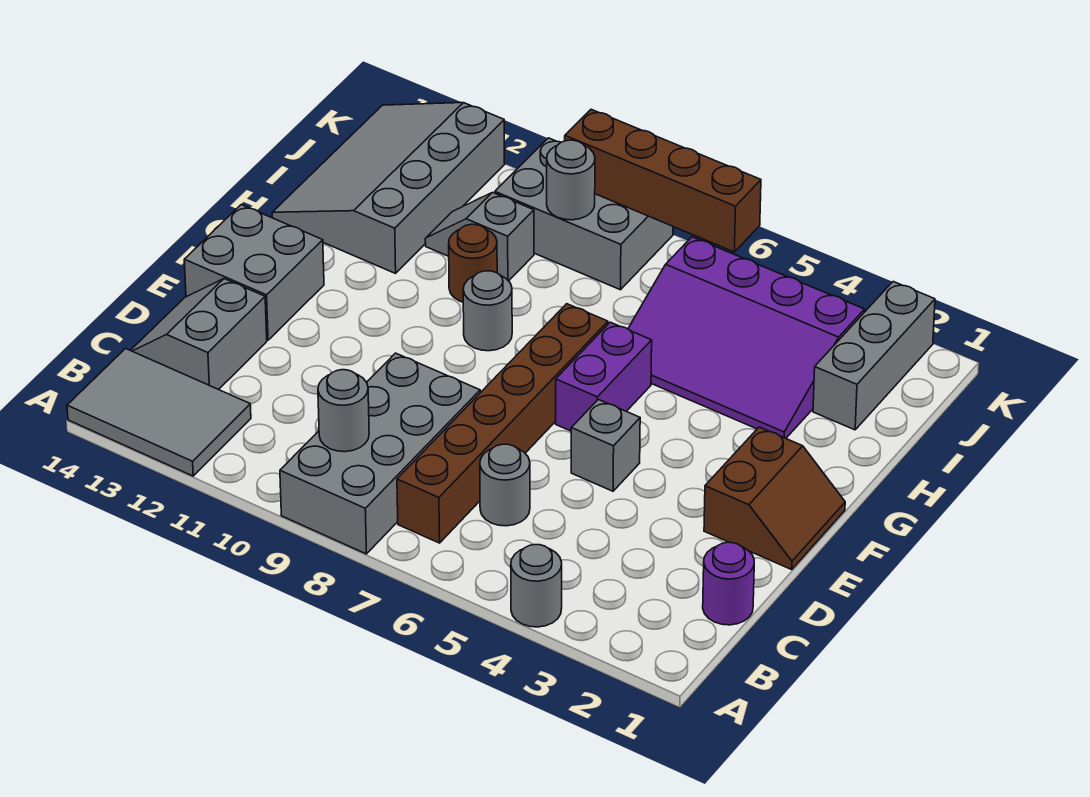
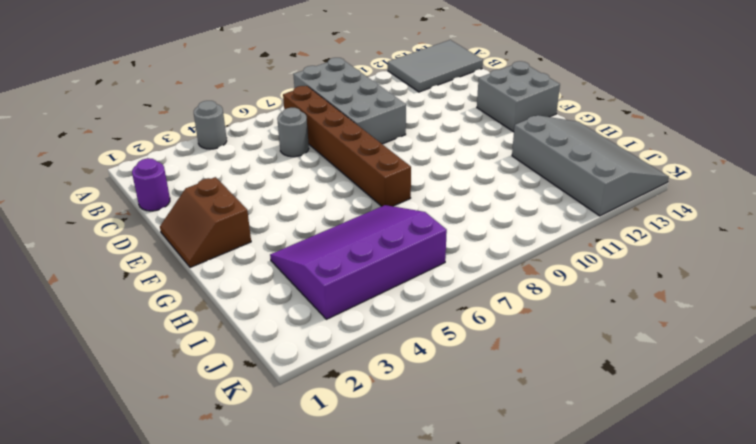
none -> grey 2x2 slope [131,279,267,390]
none -> grey 1x1 brick [571,399,640,491]
none -> purple 1x2 brick [556,322,652,431]

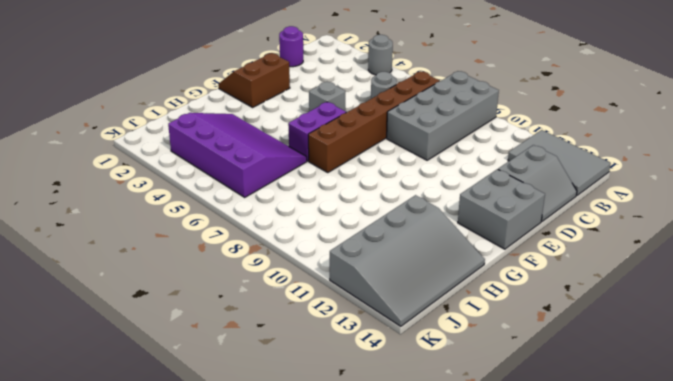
none -> grey 1x1 round brick [463,271,512,351]
none -> brown 1x1 round brick [449,224,497,302]
none -> grey 1x3 brick [813,282,935,430]

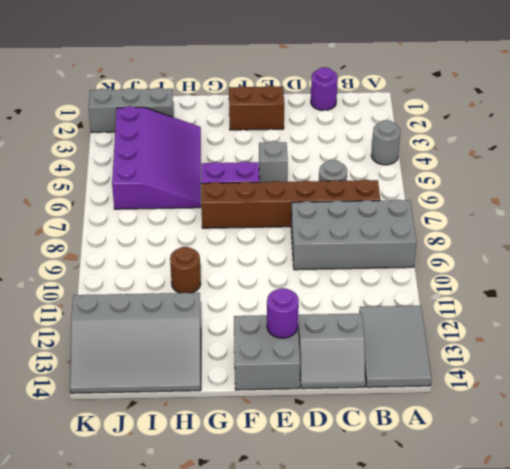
purple 1x1 round brick [267,288,299,338] -> none
none -> grey 1x1 round brick [463,271,512,351]
none -> grey 1x2 slope [425,192,534,281]
none -> grey 2x3 brick [495,138,673,290]

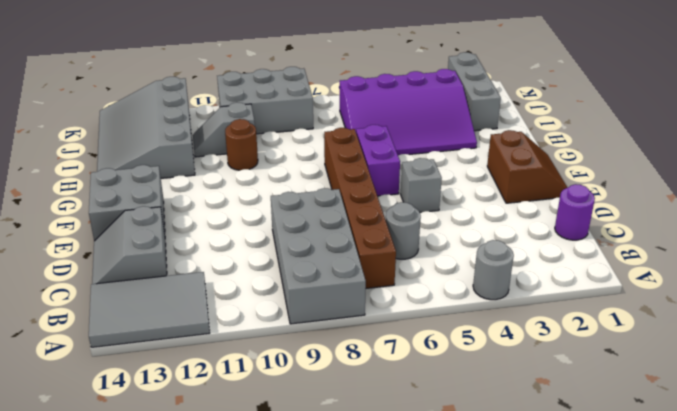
none -> grey 1x1 round brick [463,271,512,351]
none -> grey 1x1 round brick [318,370,369,452]
none -> grey 1x1 round brick [547,140,595,220]

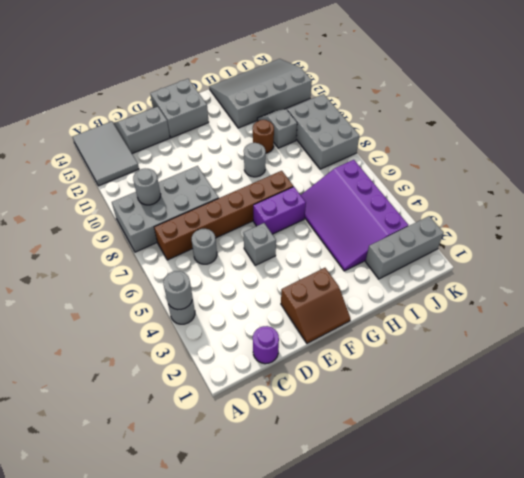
grey 1x1 round brick [163,271,192,310] -> grey 1x1 round brick moved to [547,140,595,220]
none -> brown 1x4 brick [565,109,761,252]

